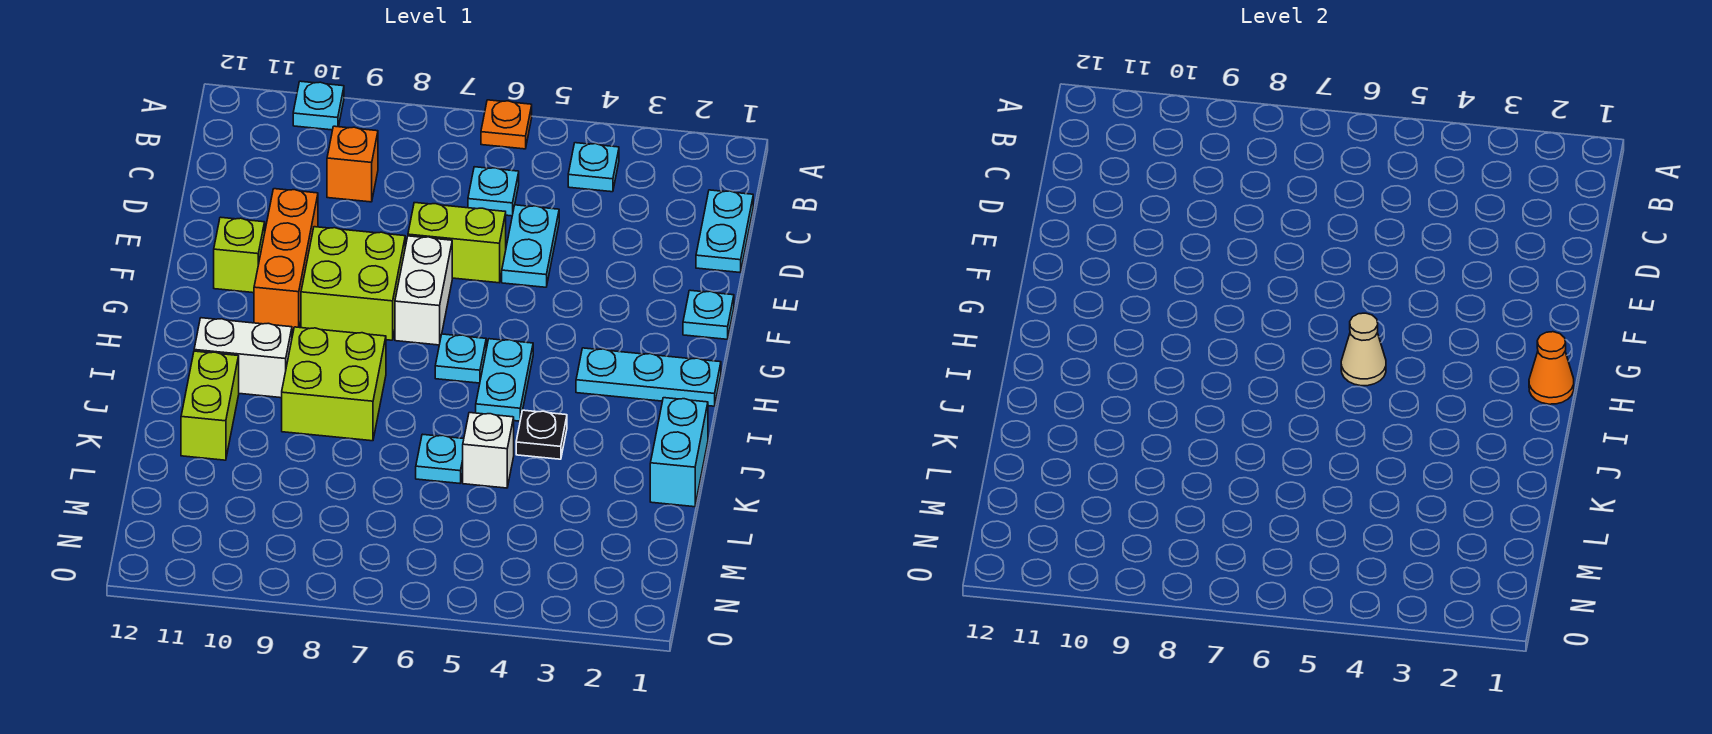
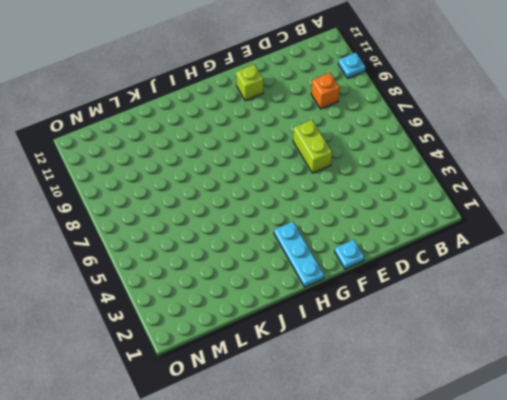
none -> orange 1x1 plate [481,100,532,149]
none -> cyan 1x1 plate [568,143,619,192]
none -> cyan 1x2 plate [696,190,753,272]

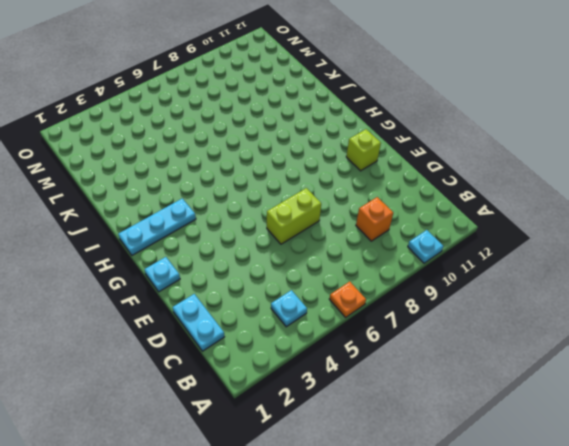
none -> cyan 1x1 plate [468,167,519,216]
none -> cyan 1x2 plate [502,205,559,287]
none -> orange 1x3 brick [254,189,318,331]

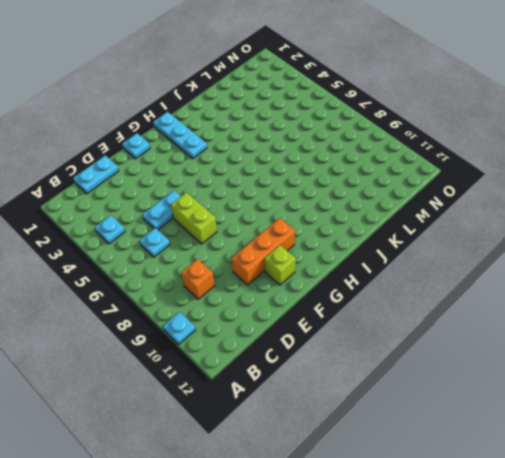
none -> orange 1x1 plate [481,100,532,149]
none -> white 1x2 brick [395,236,452,345]
none -> lime 2x2 brick [301,227,405,340]

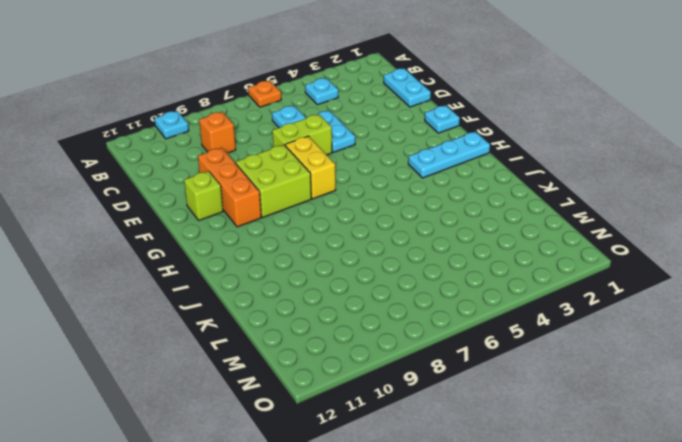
yellow 1x2 brick [285,136,336,199] -> white 1x2 brick [395,236,452,345]
none -> cyan 1x2 plate [476,339,533,421]
none -> cyan 1x1 plate [435,334,486,383]
none -> lime 2x2 brick [282,327,386,441]

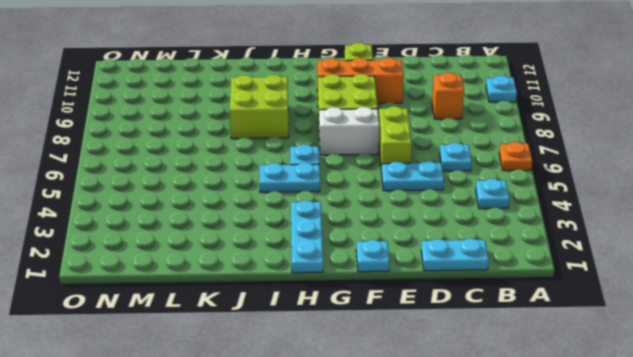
none -> white 1x2 brick [194,318,292,398]
none -> cyan 1x2 brick [650,398,708,507]
none -> black 1x1 plate [516,410,567,459]

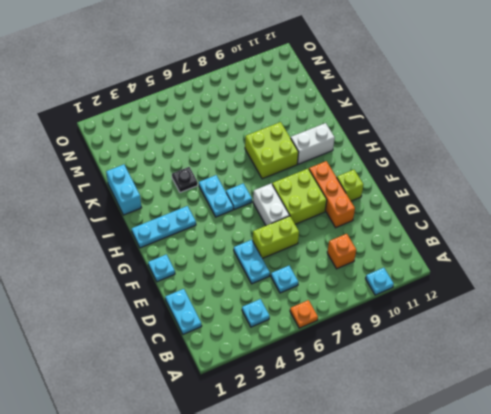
none -> lime 1x2 brick [181,351,239,460]
none -> white 1x1 brick [463,413,514,488]
none -> cyan 1x1 plate [416,434,464,483]

